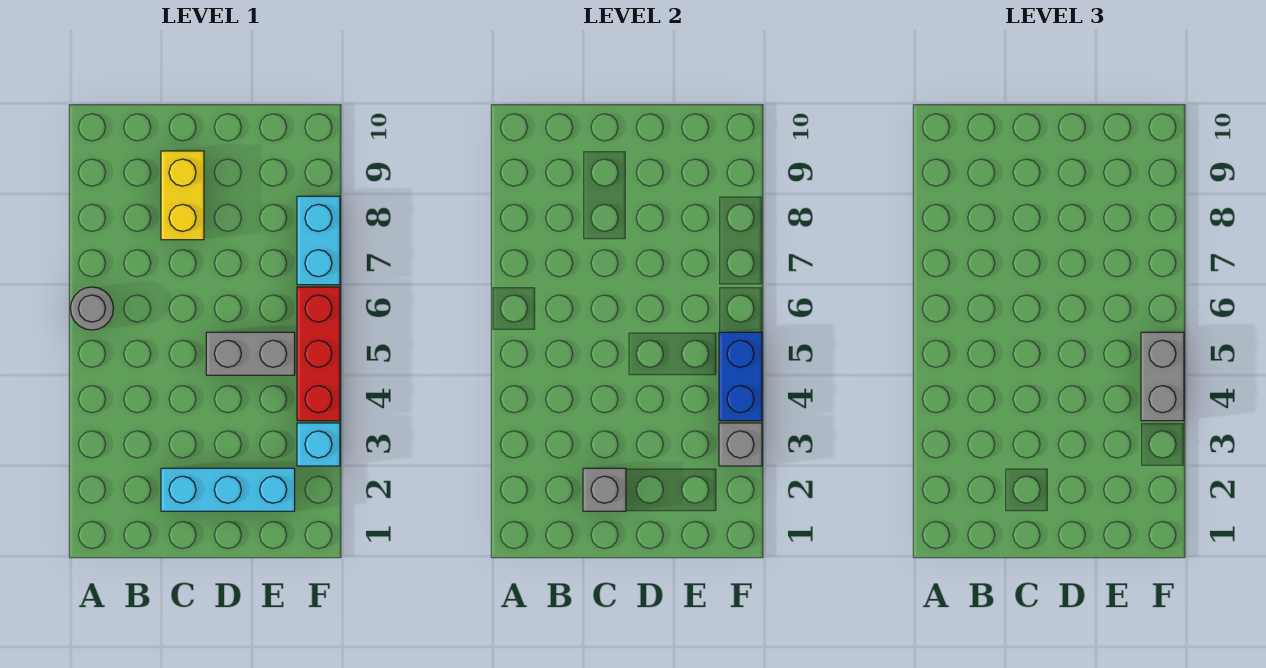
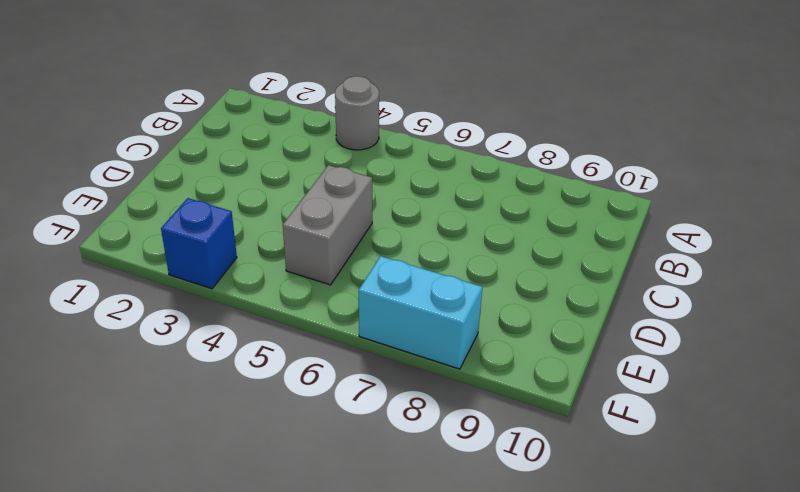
grey 1x1 round brick [335,76,379,150] -> grey 1x1 round brick moved to [70,287,113,330]
blue 1x1 brick [161,198,237,289] -> cyan 1x1 brick [297,423,340,466]
none -> cyan 1x3 brick [161,468,295,511]
none -> yellow 1x2 brick [161,151,204,240]

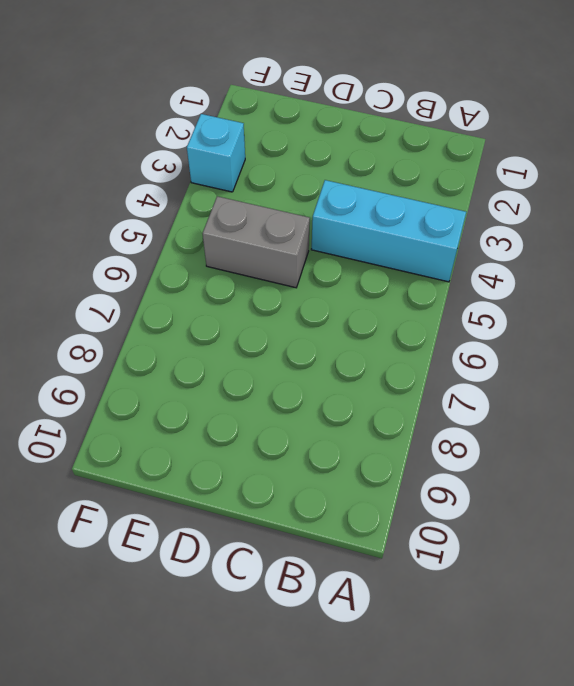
cyan 1x3 brick [311,180,466,282] -> cyan 1x3 brick moved to [161,468,295,511]
none -> grey 1x1 round brick [70,287,113,330]
none -> yellow 1x2 brick [161,151,204,240]

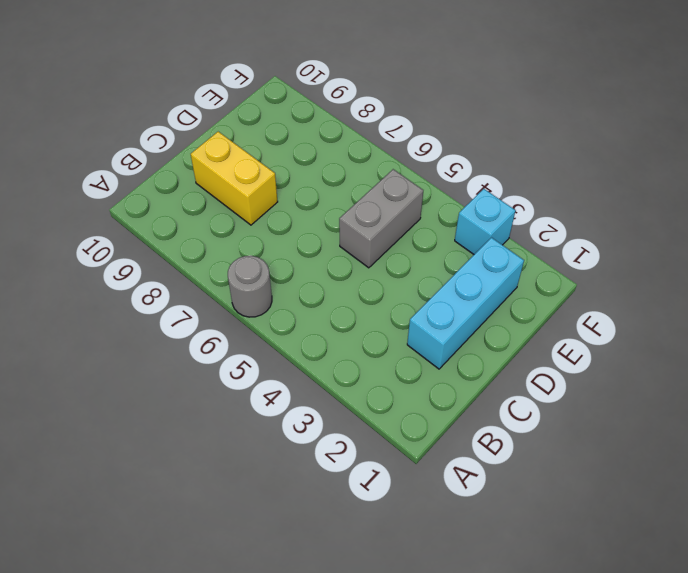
none -> red 1x3 brick [297,287,340,421]
none -> cyan 1x2 brick [297,196,340,285]

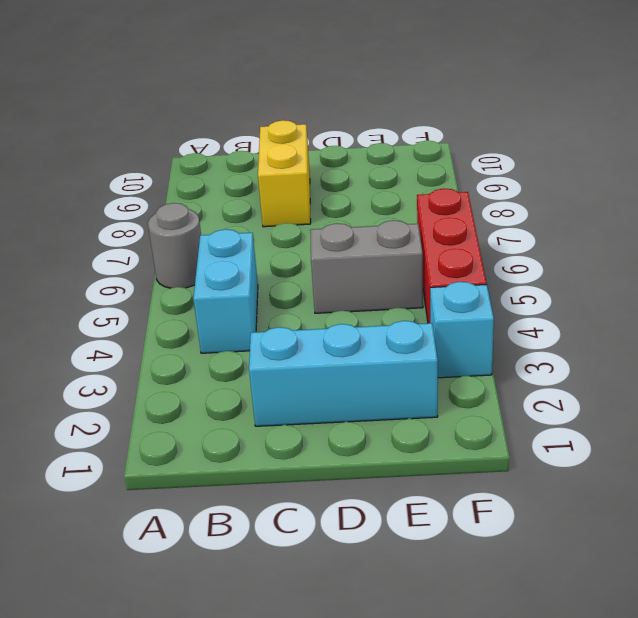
cyan 1x2 brick [193,229,258,353] -> cyan 1x2 brick moved to [297,196,340,285]
none -> grey 1x1 brick [583,468,626,511]
none -> grey 1x1 brick [719,423,762,466]

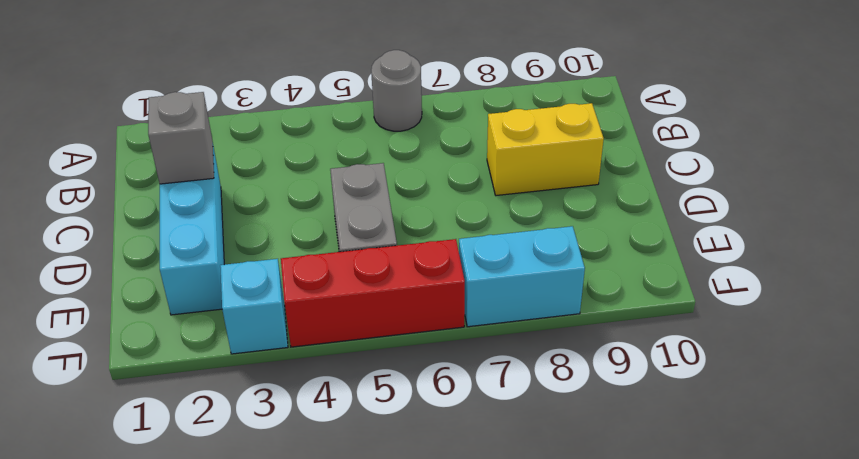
none -> grey 1x1 brick [719,423,762,466]
none -> blue 1x2 brick [719,332,762,421]

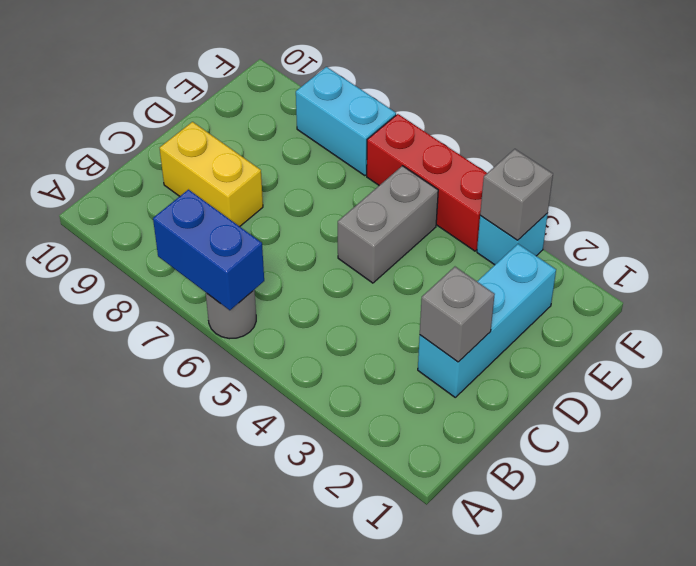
blue 1x2 brick [153,190,264,310] -> blue 1x2 brick moved to [719,332,762,421]
none -> grey 1x2 brick [1141,332,1184,421]

